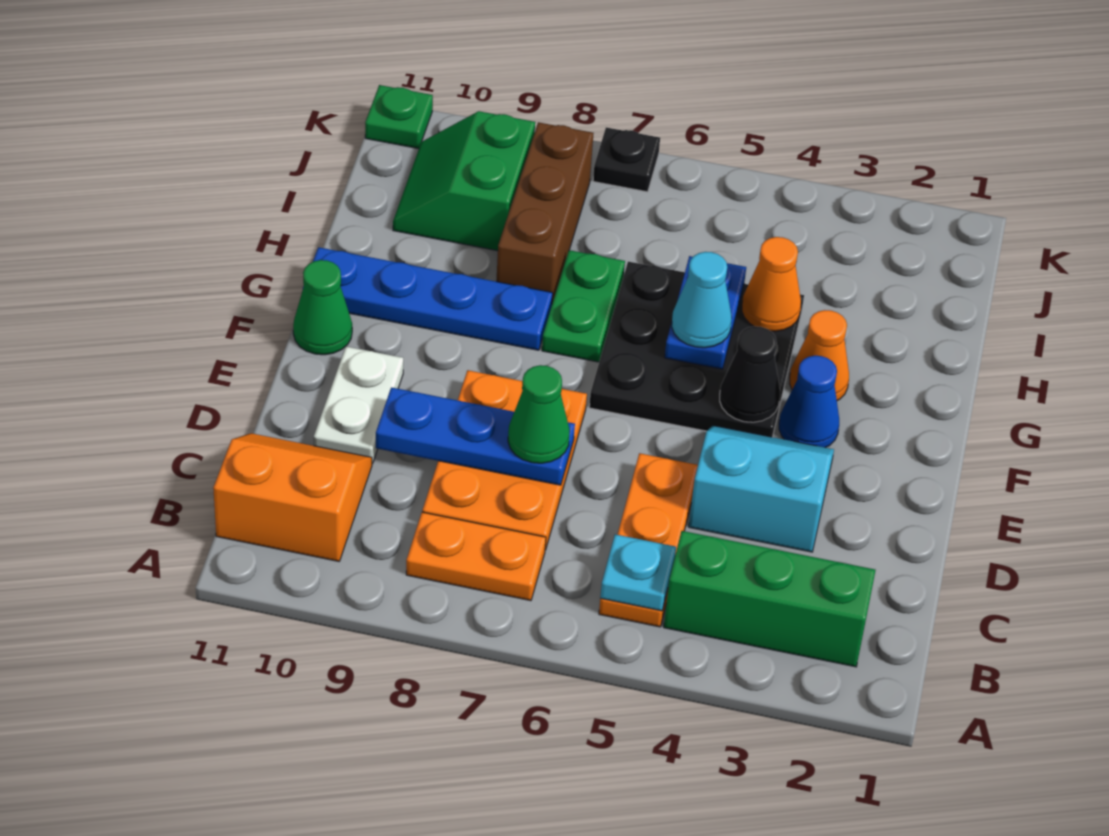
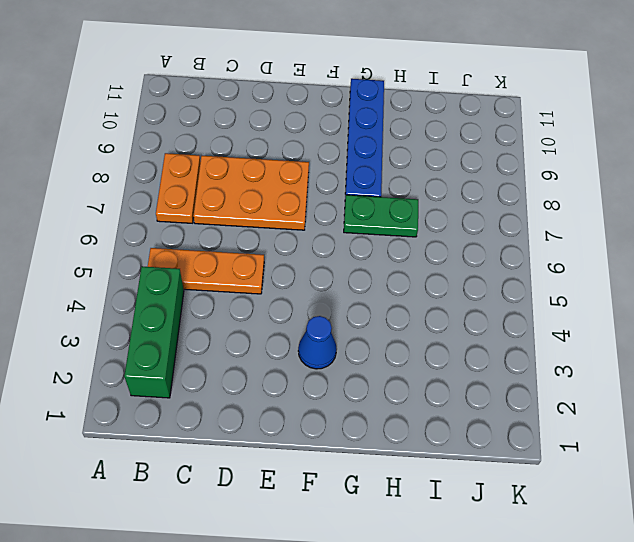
none -> orange 2x2 slope [213,433,372,561]
none -> cyan 2x2 slope [689,426,834,552]
none -> white 1x2 plate [314,346,403,464]

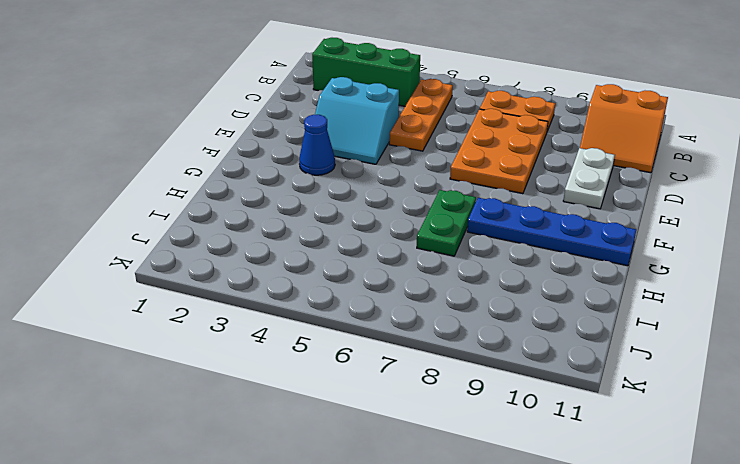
none -> black 3x3 plate [589,262,804,437]
none -> green 1x1 cone [293,260,352,355]
none -> orange 1x1 cone [789,310,849,401]

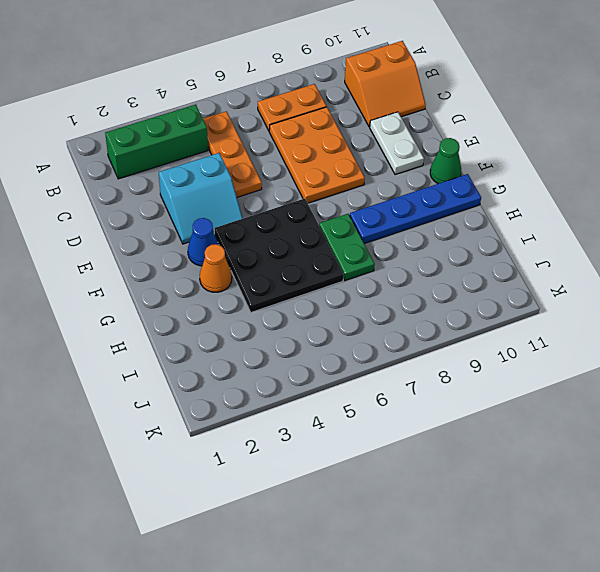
none -> brown 1x3 brick [496,122,593,303]
none -> green 2x2 slope [393,111,535,251]
none -> black 1x1 plate [593,127,660,192]

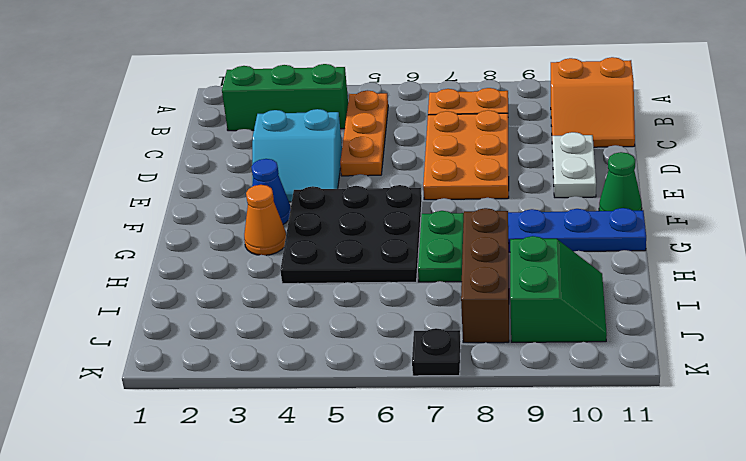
none -> green 1x1 plate [365,85,433,149]
none -> cyan 1x1 plate [600,534,676,611]
none -> blue 1x3 plate [376,387,575,485]

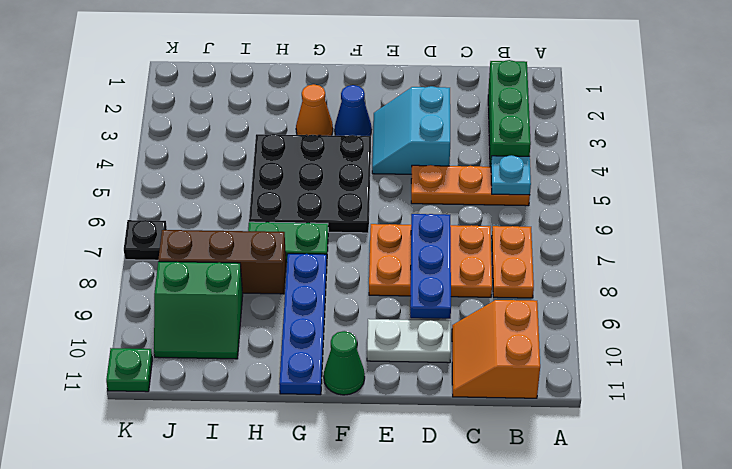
none -> black 1x1 cone [720,326,780,422]
none -> blue 1x2 plate [665,256,746,369]
none -> orange 1x1 cone [742,237,801,331]

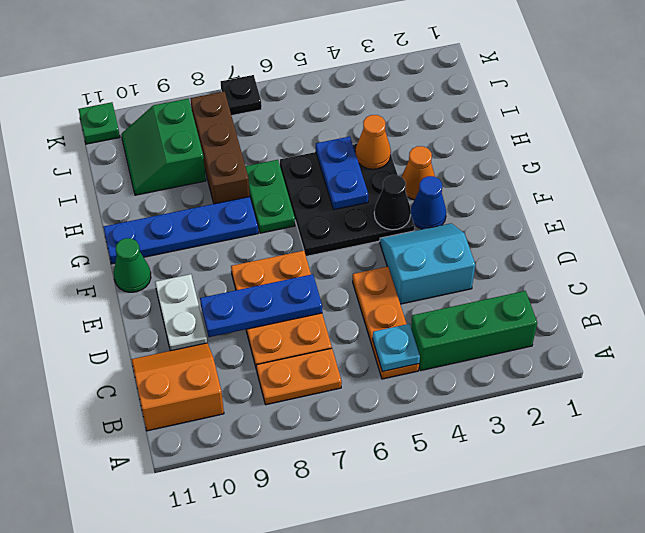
none -> green 1x1 cone [508,365,570,463]
none -> cyan 1x1 cone [672,252,732,348]

